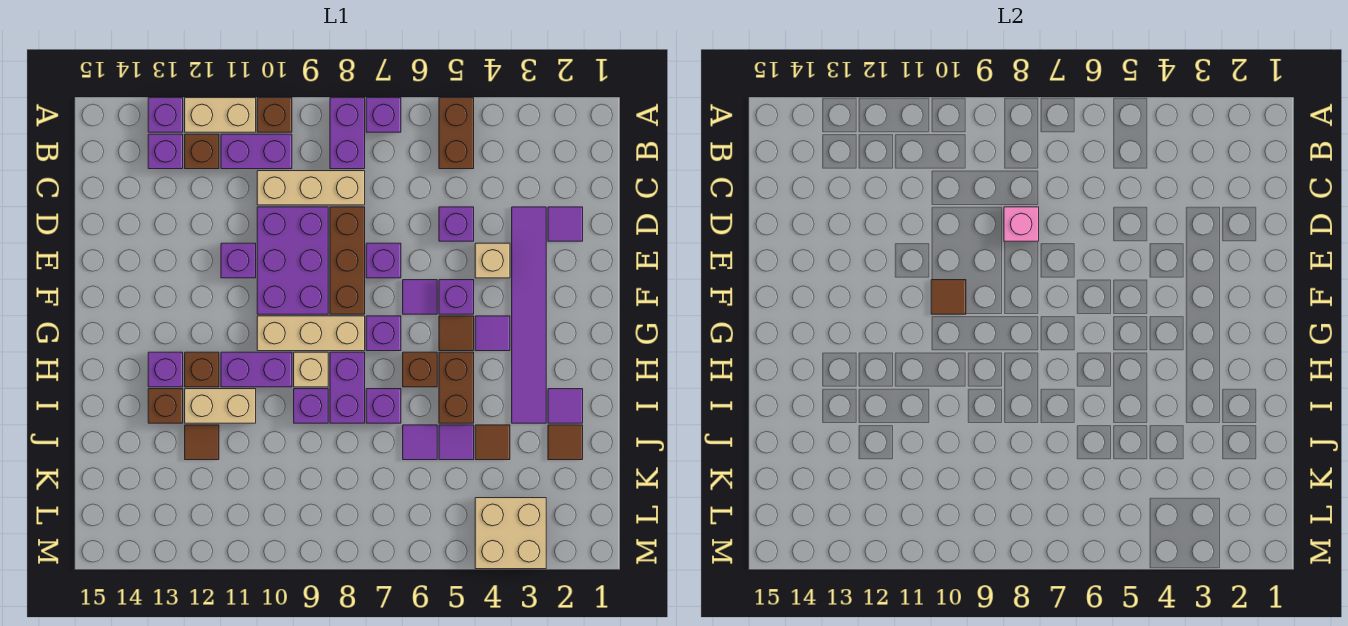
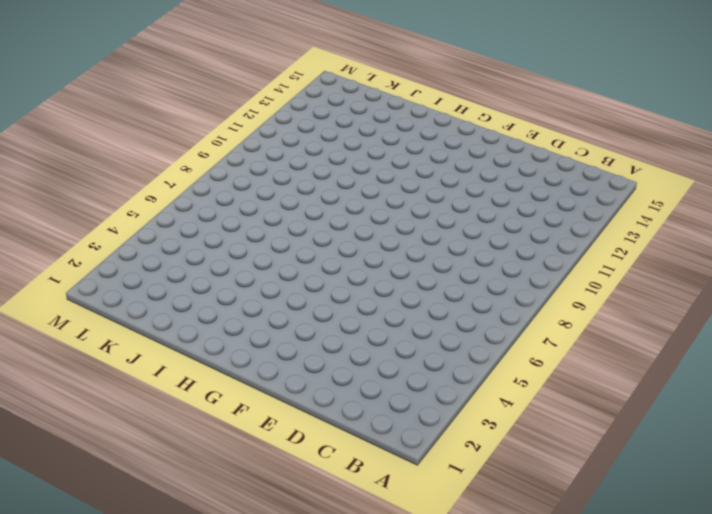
none -> brown 1x2 brick [439,98,474,169]
none -> purple 1x1 brick [366,98,401,132]
none -> purple 1x2 brick [330,98,365,169]
none -> brown 1x1 brick [257,98,292,132]

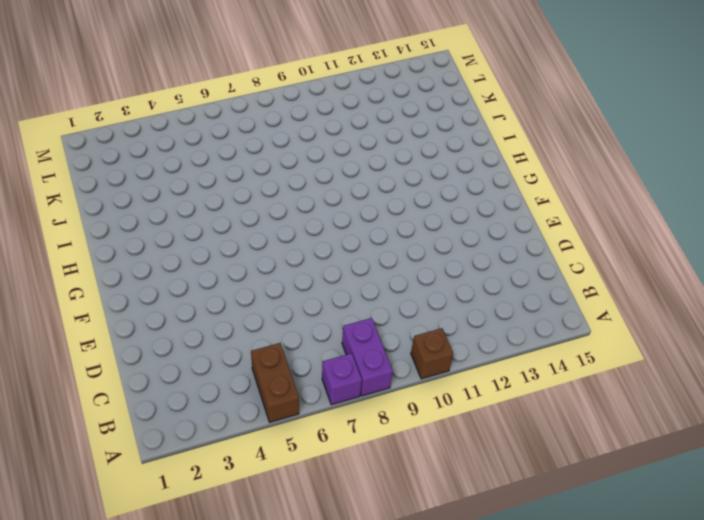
none -> tan 1x2 brick [185,98,256,132]
none -> purple 1x1 brick [148,98,183,132]
none -> purple 1x2 brick [221,134,292,169]
none -> brown 1x1 brick [185,134,219,169]

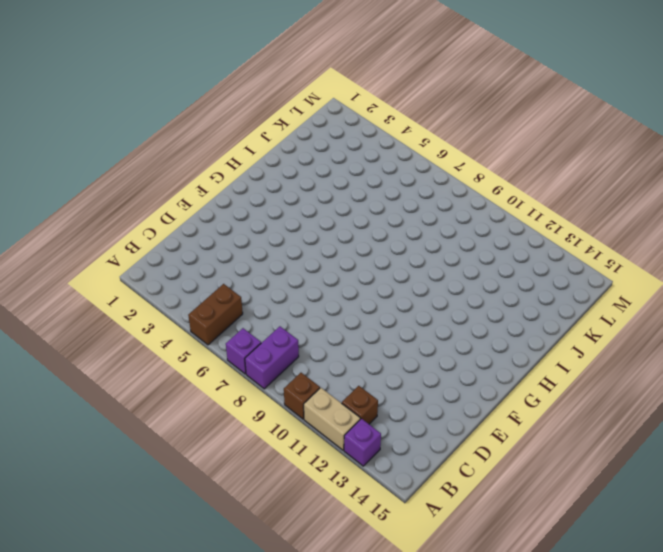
none -> purple 1x2 brick [221,134,292,169]
none -> purple 1x1 brick [148,134,183,169]
none -> tan 1x3 brick [257,171,365,205]
none -> purple 1x1 tile [548,207,583,241]

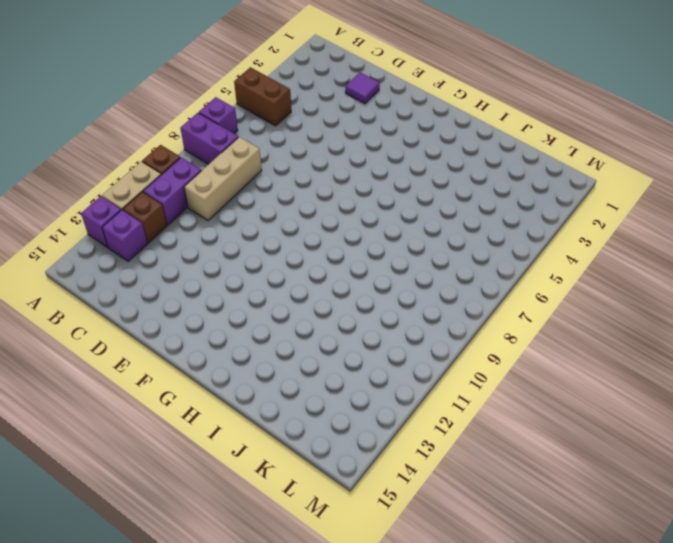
none -> purple 1x6 tile [512,207,546,423]
none -> purple 1x1 brick [439,207,474,241]
none -> brown 1x3 brick [330,207,365,314]
none -> purple 2x3 brick [257,207,328,314]

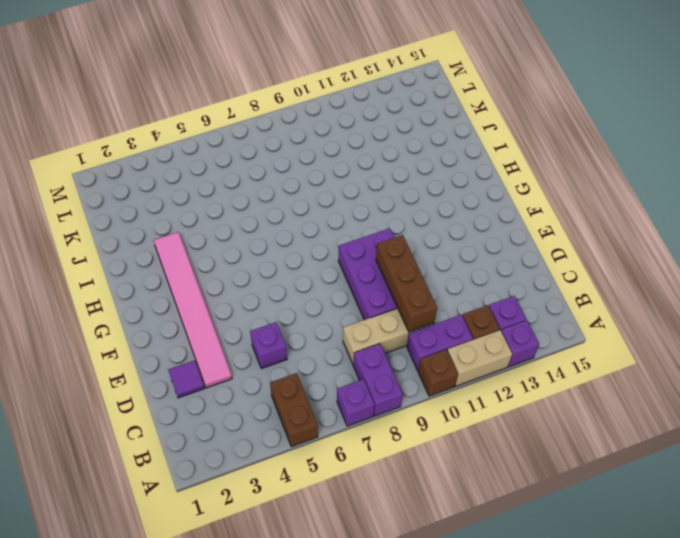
brown 1x3 brick [376,235,437,331] -> brown 1x3 brick moved to [330,207,365,314]
pink 1x6 tile [153,232,232,388] -> purple 1x6 tile [512,207,546,423]
none -> tan 1x1 brick [475,243,510,278]
none -> purple 1x1 brick [366,243,401,278]
none -> purple 1x1 brick [221,243,256,278]
none -> purple 1x1 brick [439,280,474,314]

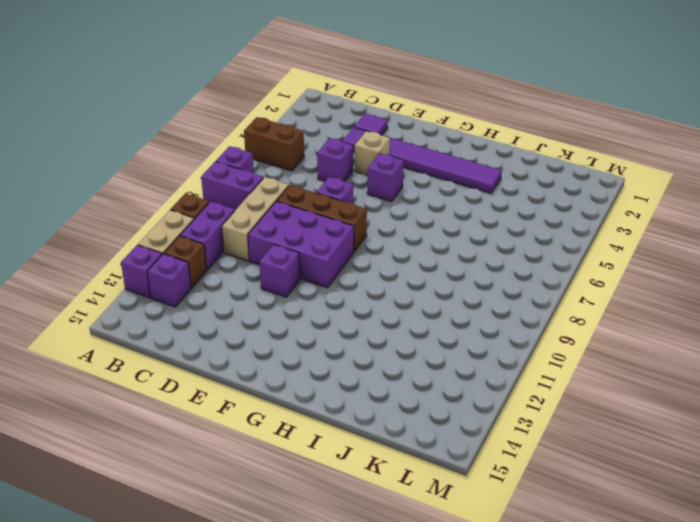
none -> purple 1x1 tile [403,280,437,314]
none -> purple 1x1 tile [475,316,510,351]
none -> brown 1x1 tile [439,316,474,351]
none -> purple 1x1 brick [366,316,401,351]

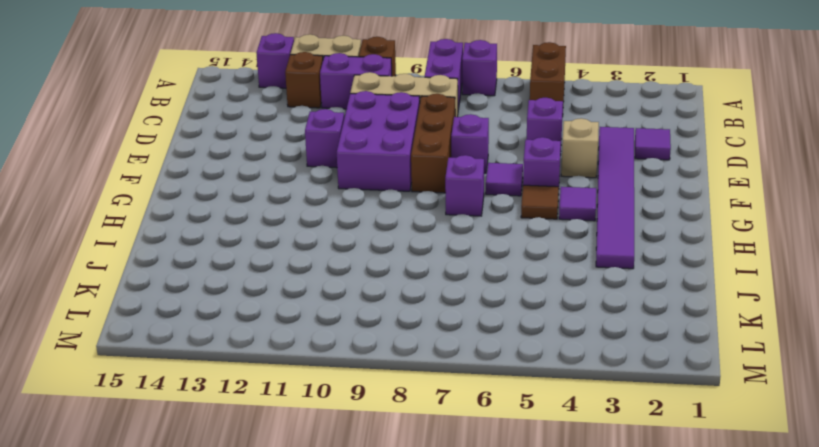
none -> purple 1x1 brick [148,134,183,169]
none -> tan 1x3 brick [257,316,365,351]
none -> brown 1x2 brick [439,352,474,423]
none -> brown 1x1 brick [403,352,437,387]

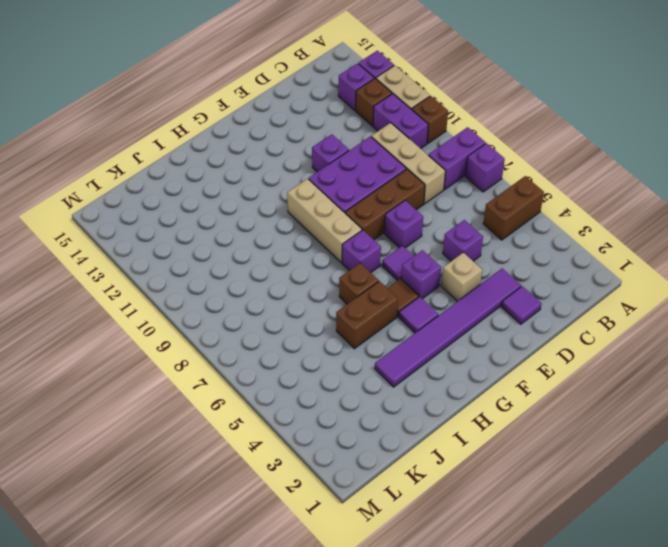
none -> purple 1x2 brick [330,352,365,423]
none -> tan 1x1 brick [294,352,328,387]
none -> purple 1x2 brick [221,352,292,387]
none -> brown 1x1 brick [185,352,219,387]

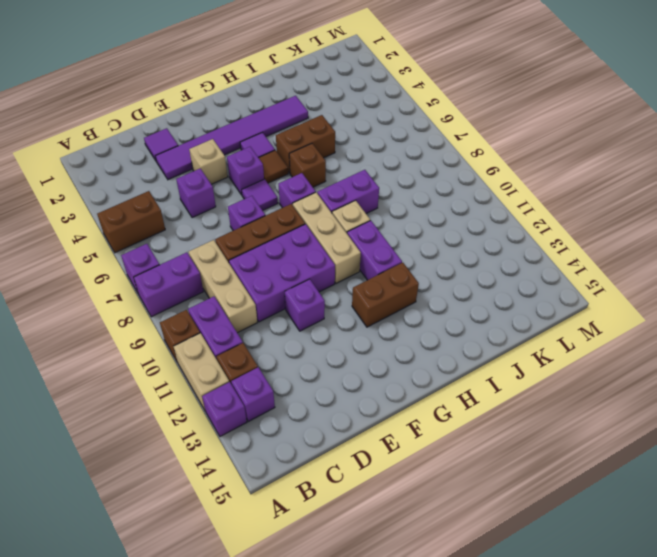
brown 1x2 brick [352,263,419,327] -> brown 1x1 brick [185,352,219,387]
none -> purple 1x1 brick [148,352,183,387]
none -> purple 1x1 tile [548,389,583,423]
none -> purple 1x1 brick [366,389,401,423]
none -> purple 1x1 brick [294,389,328,423]

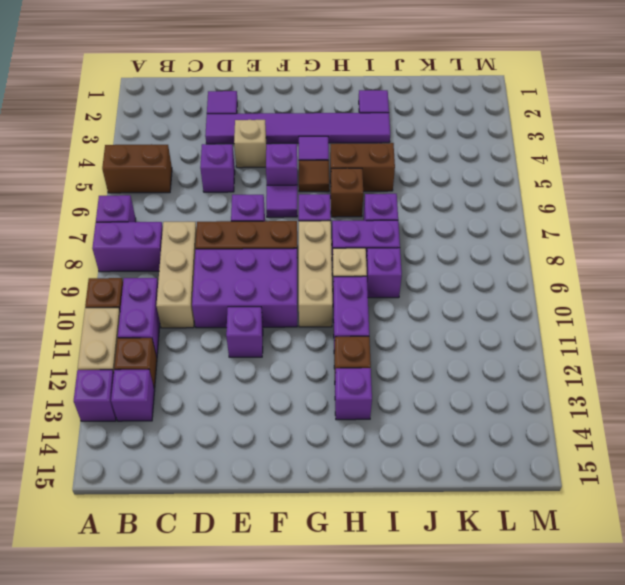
none -> tan 1x2 brick [185,389,256,423]
none -> brown 1x1 brick [148,389,183,423]
none -> brown 1x1 tile [548,425,583,460]
none -> brown 1x1 tile [475,425,510,460]

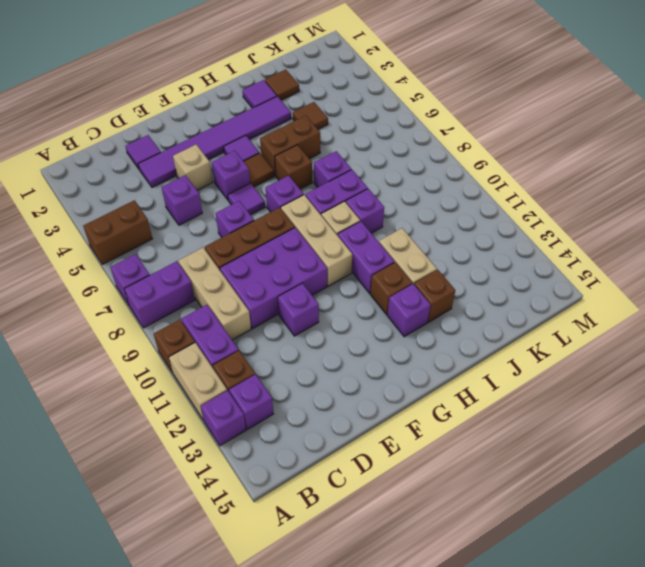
none -> purple 1x1 tile [439,425,474,460]
none -> purple 1x1 tile [403,425,437,460]
none -> brown 1x1 tile [185,425,219,460]
none -> tan 2x2 brick [475,498,546,569]

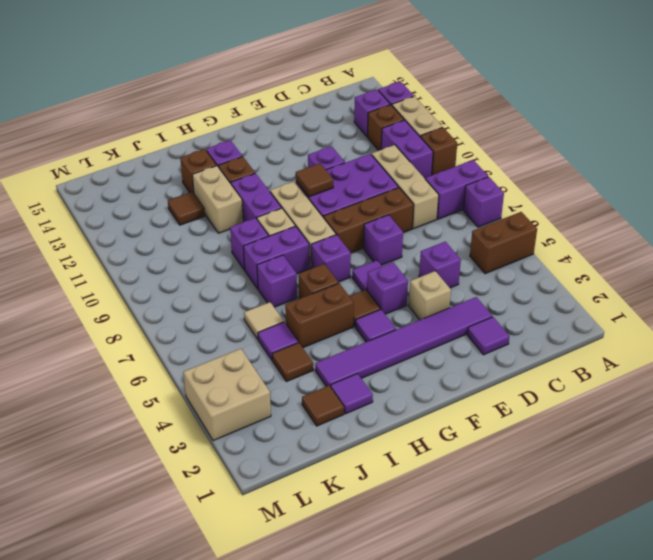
tan 1x1 tile [244,302,284,339] -> purple 1x1 tile [403,425,437,460]
none -> pink 1x1 brick [1004,207,1039,241]

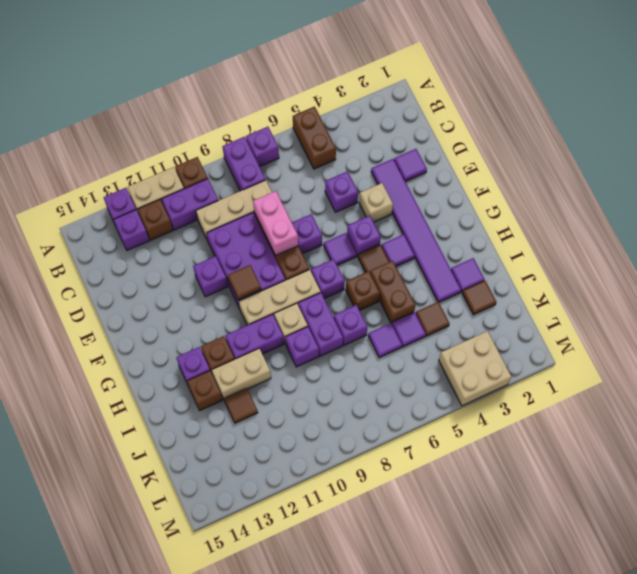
pink 1x2 brick [253,191,298,256] -> pink 1x1 brick [1004,207,1039,241]

